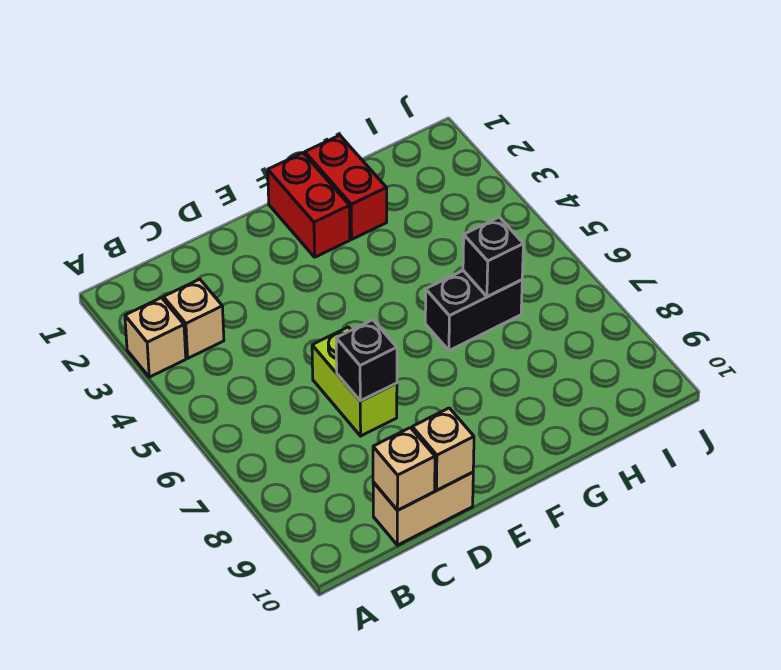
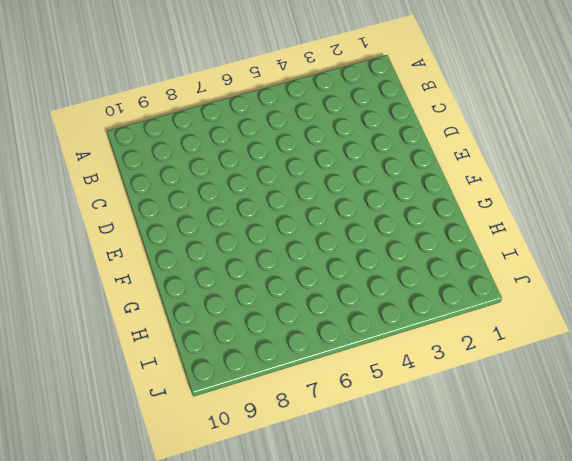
none -> tan 1x1 brick [125,298,186,377]
none -> tan 1x1 brick [163,279,224,358]

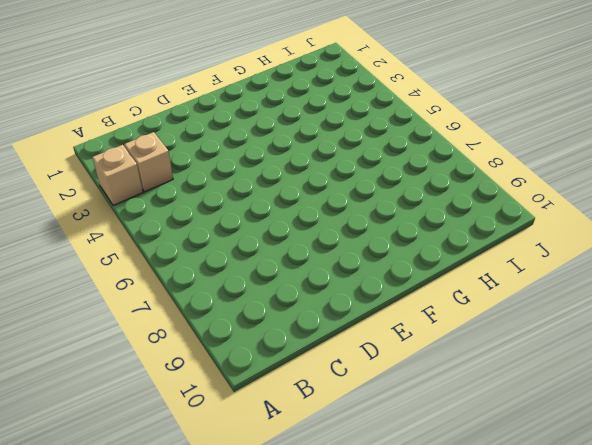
none -> tan 1x2 brick [373,472,473,545]
none -> lime 1x2 brick [312,327,397,436]

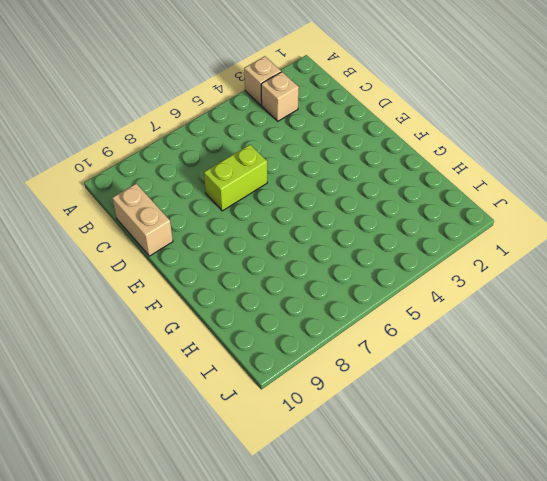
none -> red 1x2 brick [268,153,350,257]
none -> red 1x2 brick [305,135,387,239]

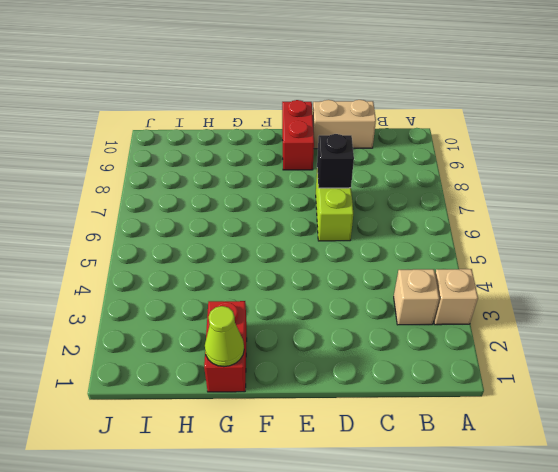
red 1x2 brick [282,100,314,170] -> red 1x2 brick moved to [268,153,350,257]
lime 1x1 cone [205,306,244,367] -> none
none -> black 1x2 brick [425,271,522,351]
none -> tan 1x1 brick [373,428,435,510]

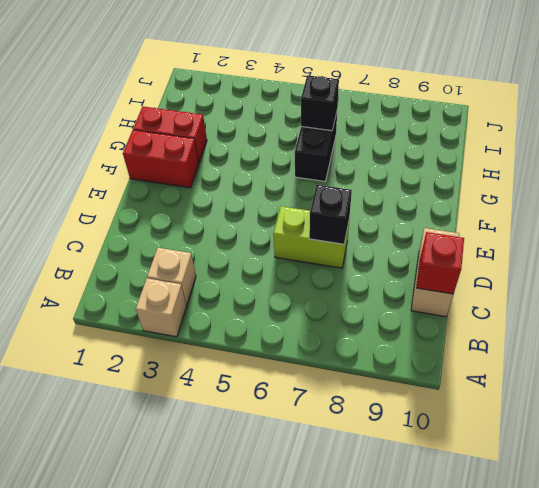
red 1x1 brick [416,232,464,294] -> tan 1x1 brick [373,428,435,510]
none -> tan 1x1 brick [412,408,474,490]

